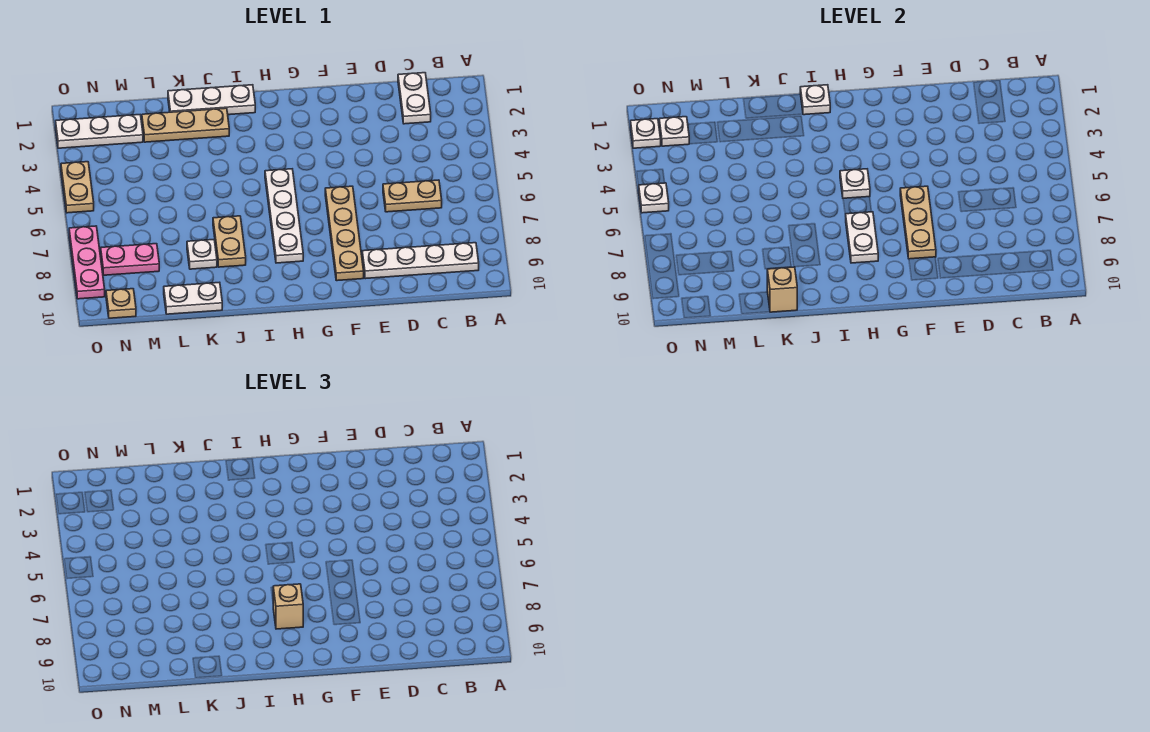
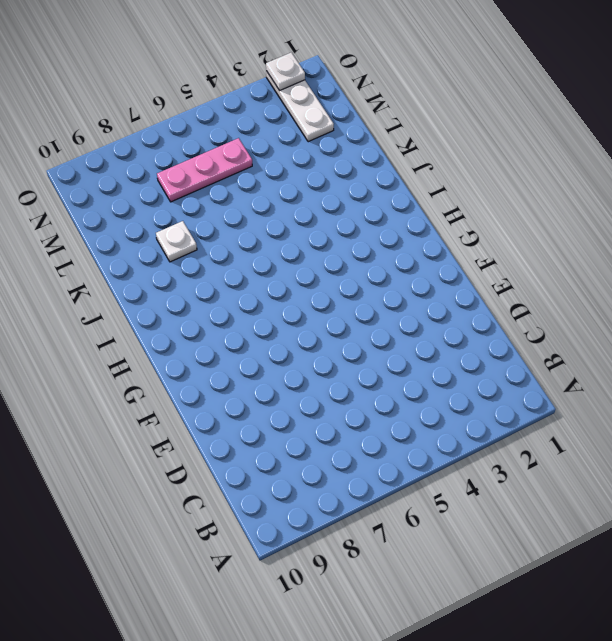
pink 1x3 plate [157,138,252,202] -> pink 1x3 plate moved to [69,226,105,299]
none -> white 1x4 plate [362,243,479,279]
none -> white 1x2 plate [398,73,431,124]
none -> tan 1x2 plate [383,180,442,212]

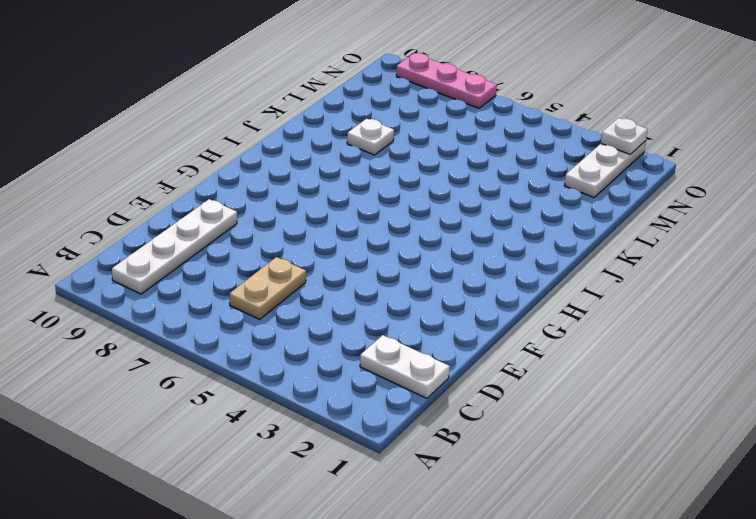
none -> tan 1x4 plate [325,186,364,281]
none -> white 1x4 plate [265,169,303,263]
none -> white 1x3 plate [168,85,255,115]

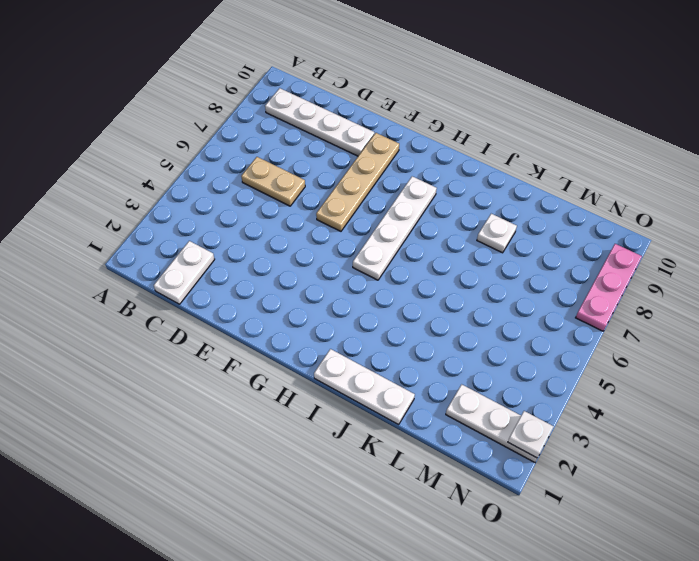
none -> tan 1x3 plate [142,108,229,142]
none -> tan 1x2 plate [213,216,246,267]
none -> white 1x2 plate [164,282,222,314]

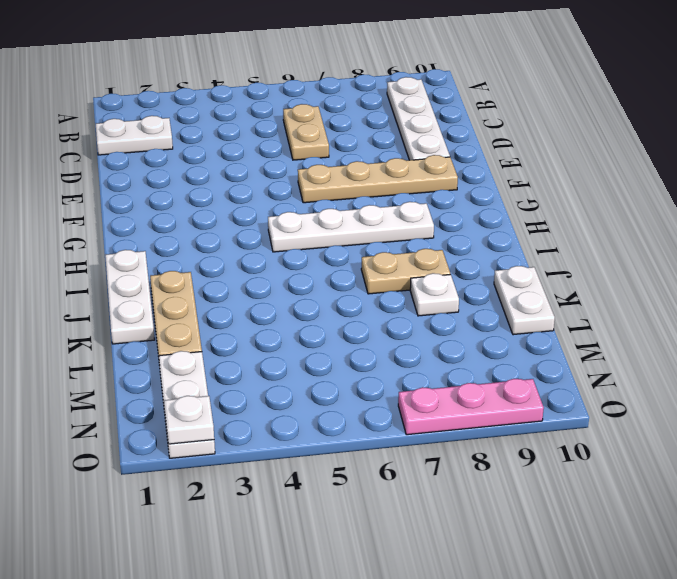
none -> pink 1x2 plate [101,244,159,275]
none -> tan 1x1 plate [106,289,136,318]
none -> tan 1x2 plate [61,162,94,213]

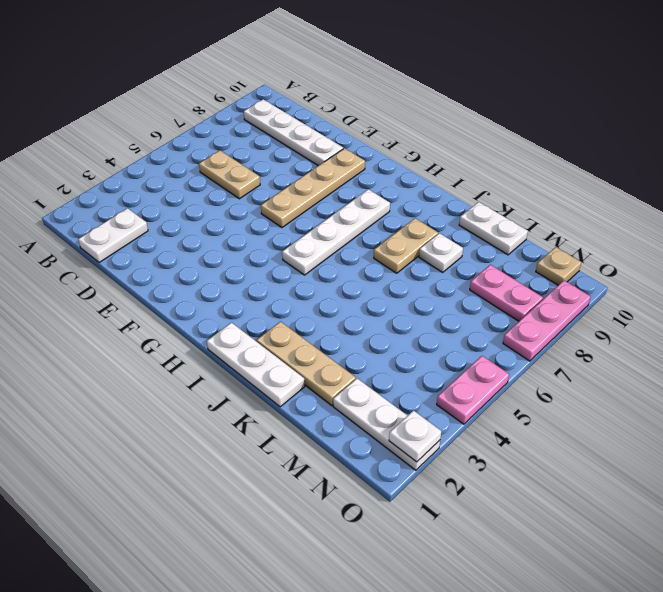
pink 1x2 plate [437,356,509,424] -> tan 1x2 plate [61,162,94,213]
none -> tan 1x3 plate [900,186,936,259]
none -> white 1x1 plate [840,169,870,198]
none -> white 1x2 plate [846,212,878,263]

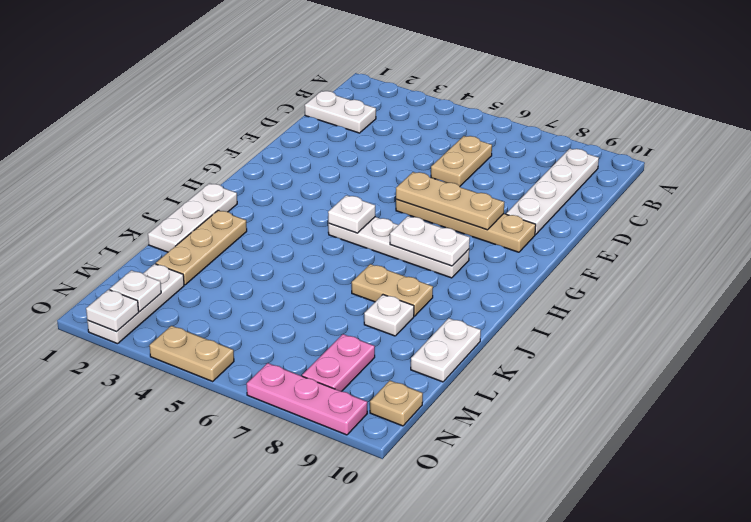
none -> white 1x1 plate [800,85,830,115]
none -> tan 1x1 brick [767,267,797,312]
none -> white 1x1 plate [638,183,669,213]

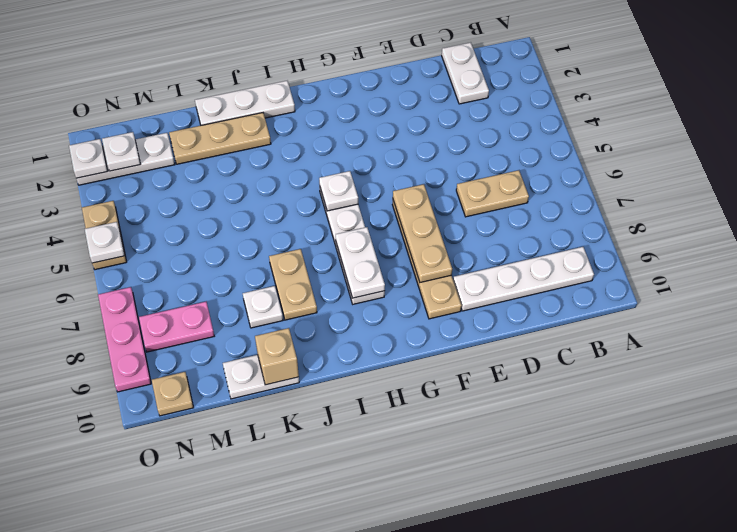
none -> white 1x1 plate [800,85,830,115]
none -> tan 1x1 brick [273,584,303,629]

